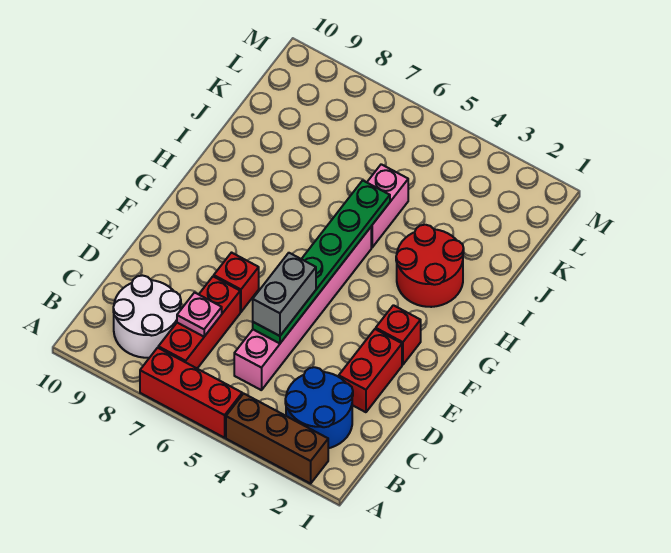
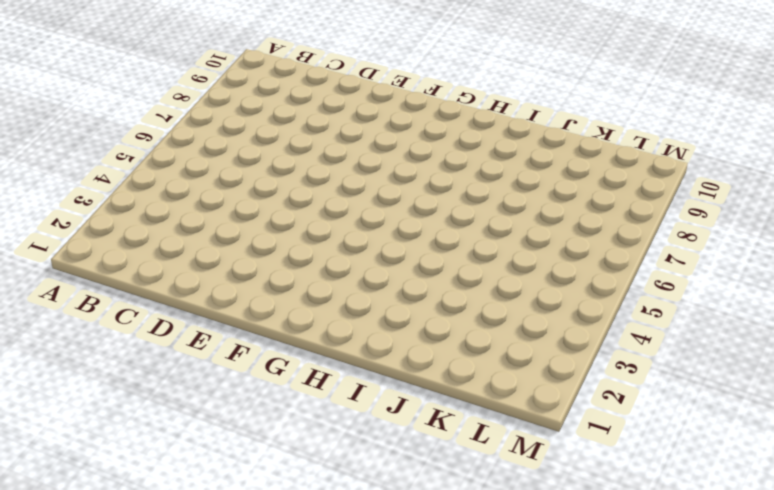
none -> brown 1x3 brick [226,394,328,484]
none -> red 1x3 brick [140,348,242,438]
none -> blue 2x2 round brick [285,367,353,448]

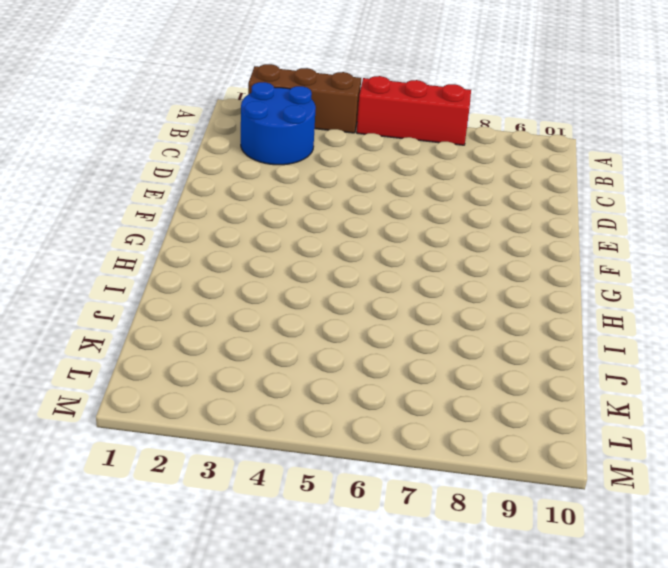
none -> red 1x3 brick [158,276,240,368]
none -> white 2x2 round brick [113,275,181,358]
none -> pink 1x6 brick [234,227,371,390]

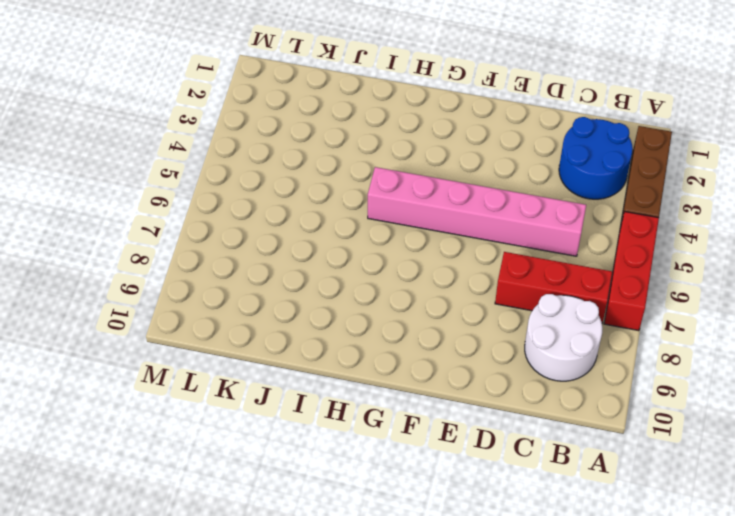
none -> red 1x2 brick [339,329,402,412]
none -> red 1x1 brick [214,253,259,312]
none -> red 1x1 brick [376,305,421,365]

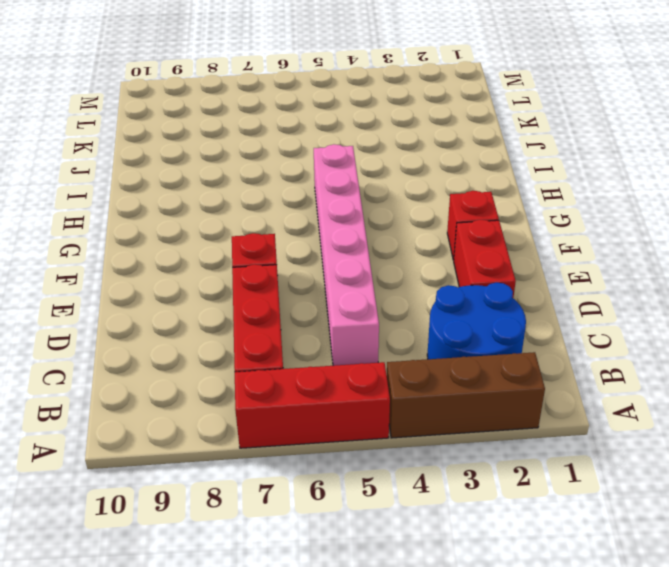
none -> white 2x2 round brick [113,275,181,358]
none -> red 2x2 round brick [396,225,464,307]
none -> pink 1x2 brick [367,164,408,247]

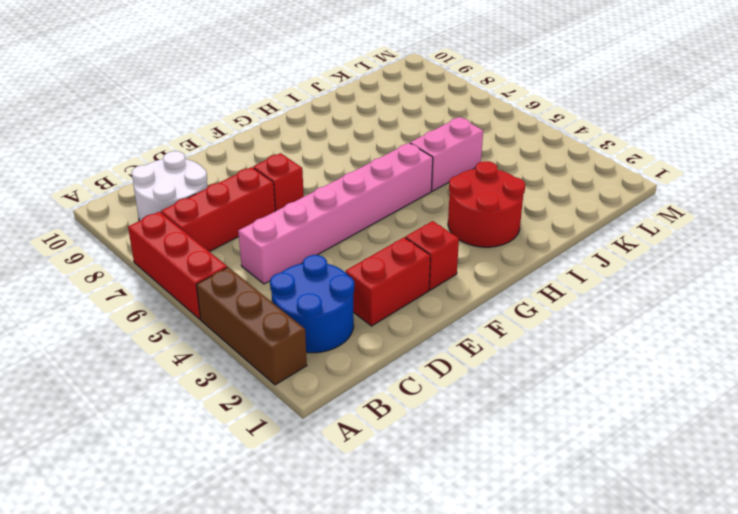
none -> pink 1x1 plate [177,293,222,337]
none -> green 1x6 plate [253,180,390,343]
none -> grey 1x2 brick [253,253,316,336]

